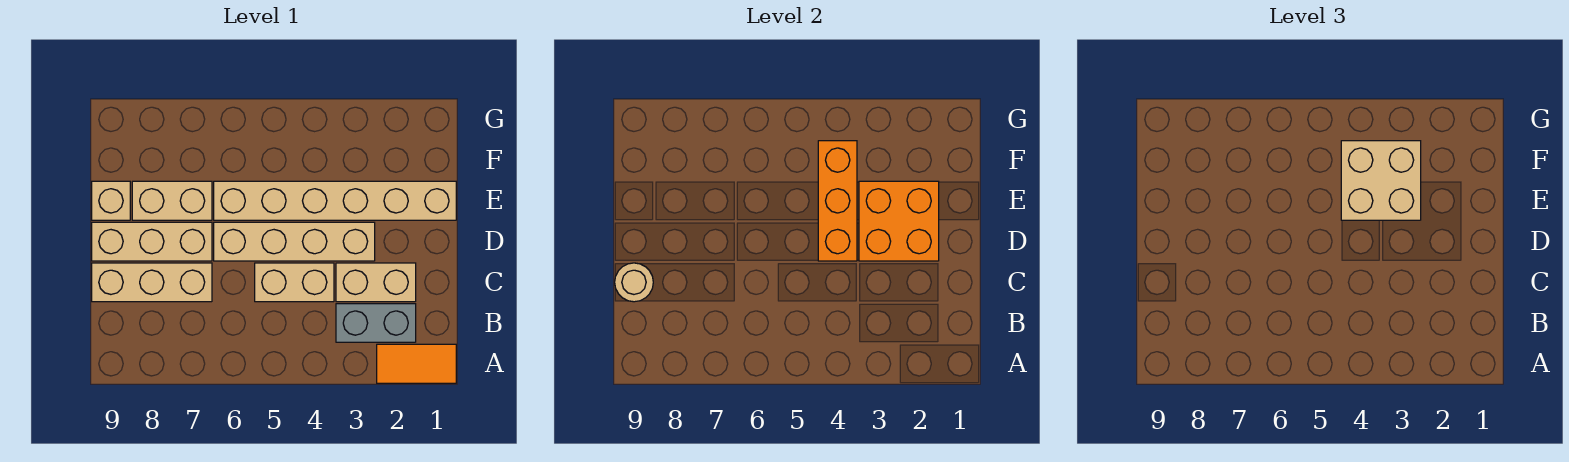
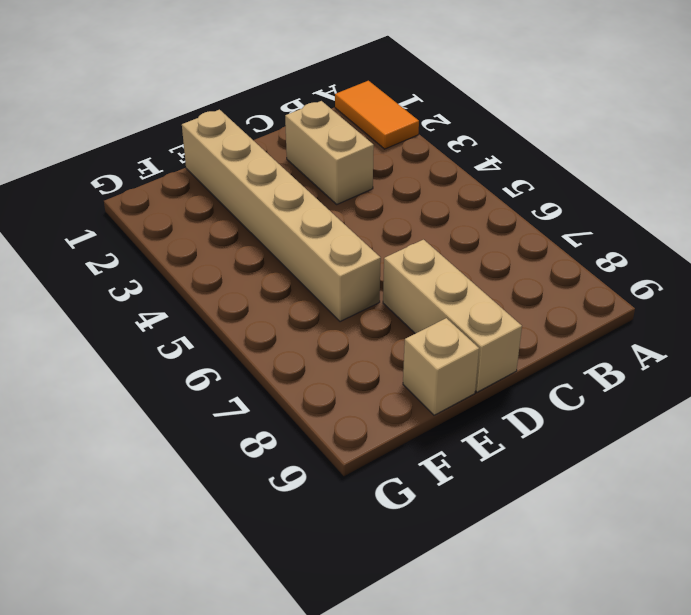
none -> grey 1x2 brick [336,304,416,342]
none -> tan 1x2 brick [255,263,334,302]
none -> tan 1x3 brick [92,263,212,302]

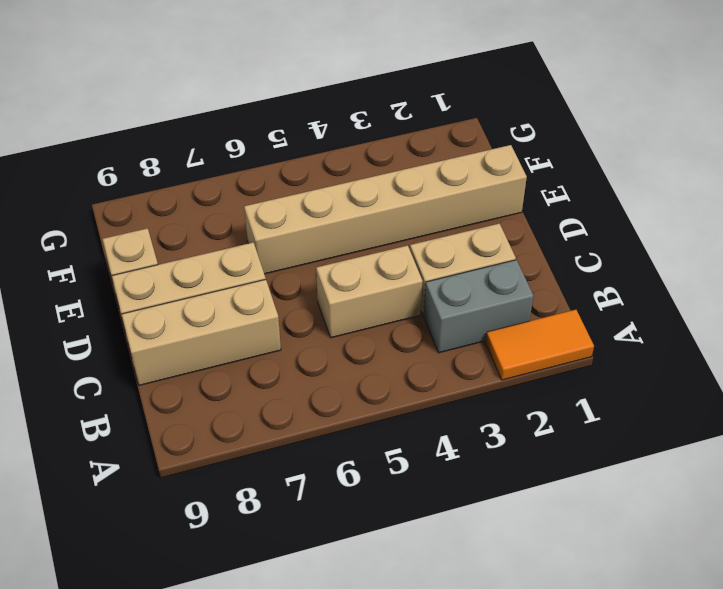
none -> tan 1x4 brick [214,222,375,261]
none -> tan 1x2 brick [132,181,212,220]
none -> tan 1x1 round brick [615,263,653,302]

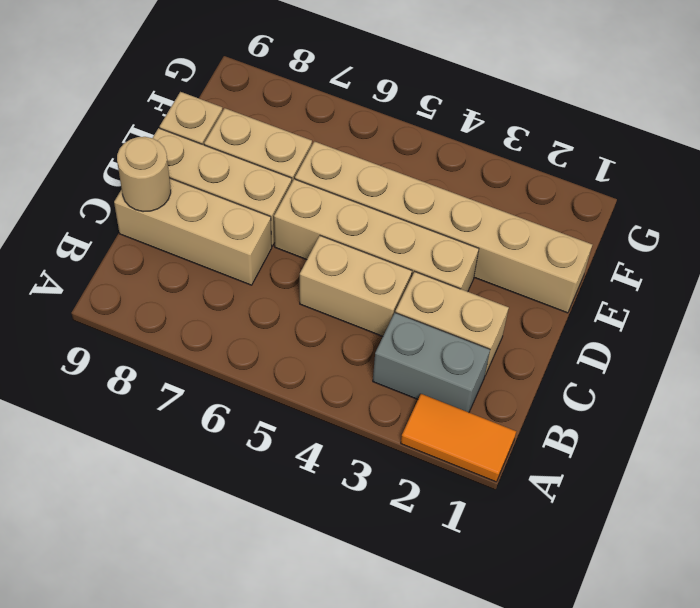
none -> orange 2x2 brick [859,181,939,261]
none -> orange 1x3 brick [818,141,857,261]
none -> tan 2x2 brick [1341,141,1421,220]

